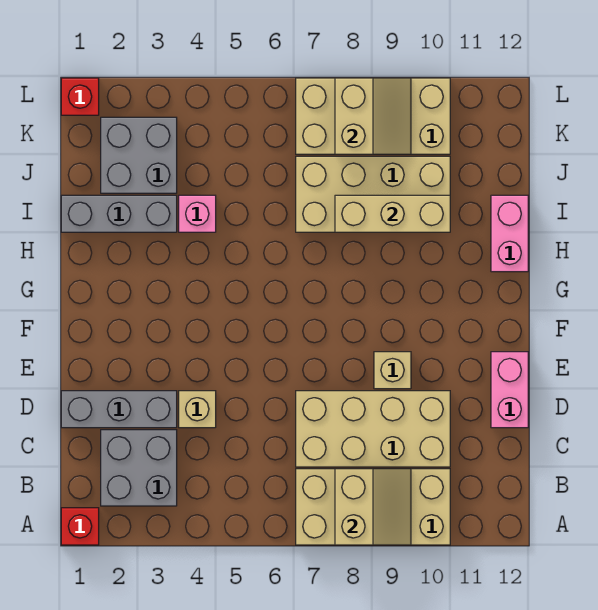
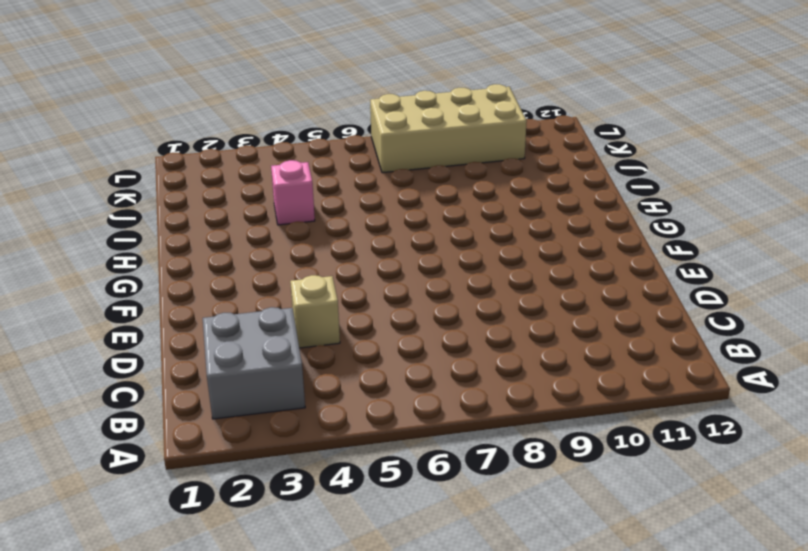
none -> red 1x1 brick [61,508,99,545]
none -> tan 2x4 brick [296,469,450,545]
none -> tan 2x4 brick [296,391,450,467]

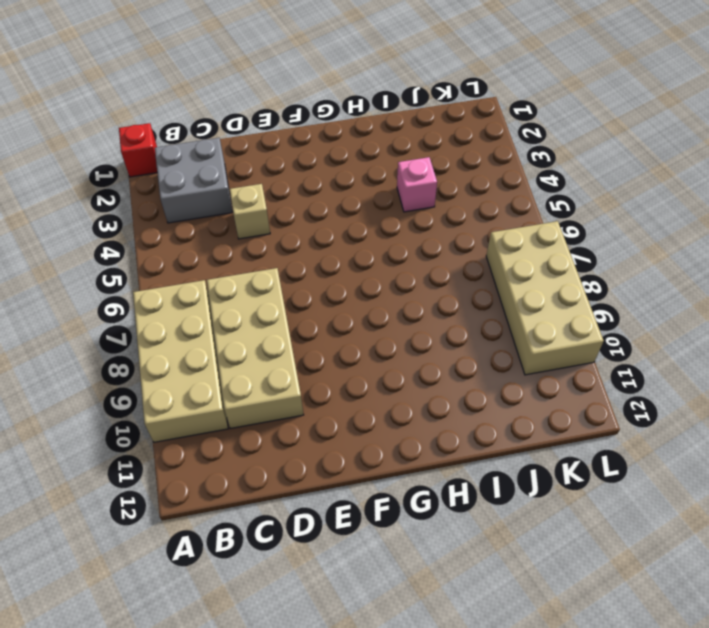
none -> grey 1x3 brick [61,391,177,428]
none -> pink 1x2 brick [491,352,528,428]
none -> tan 1x1 brick [374,352,411,389]

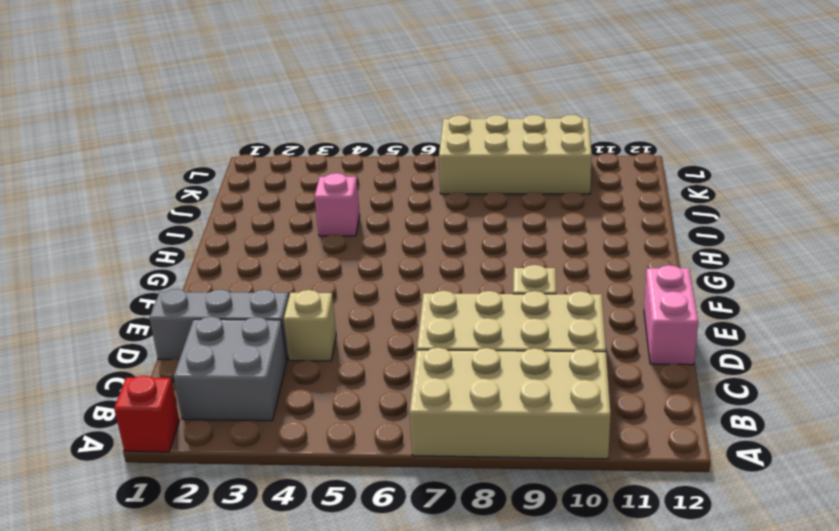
none -> pink 1x2 brick [491,195,528,272]
none -> grey 1x3 brick [61,195,177,232]
none -> tan 2x4 brick [296,156,450,232]

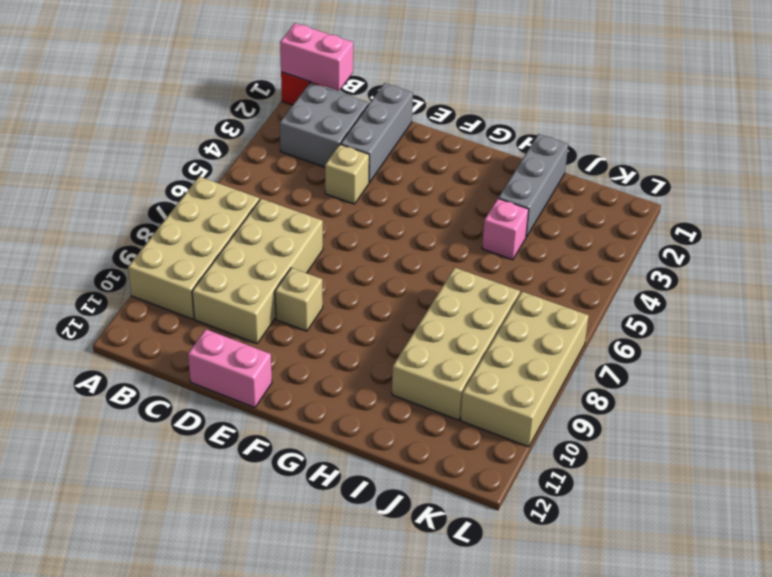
pink 1x2 brick [280,23,353,91] -> pink 1x2 brick moved to [491,195,528,272]
none -> grey 2x2 brick [101,117,177,193]
none -> red 1x1 brick [61,78,99,115]
none -> tan 2x2 slope [335,469,411,545]

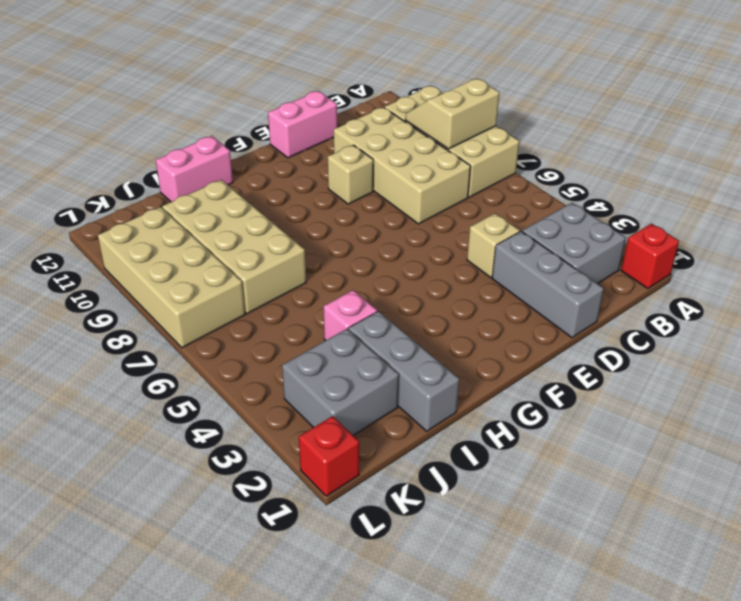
none -> tan 1x3 brick [335,195,450,232]
none -> tan 2x2 slope [335,78,411,154]

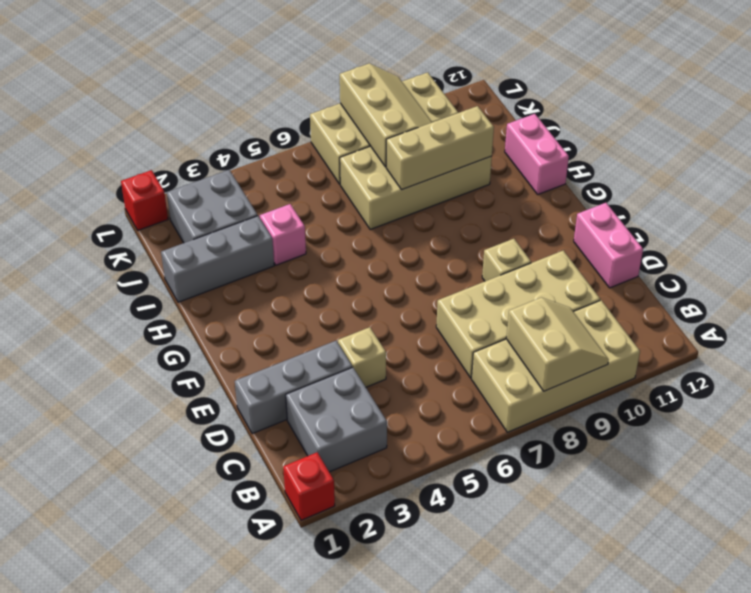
tan 2x3 slope [340,64,432,167] -> tan 2x2 slope [335,78,411,154]

